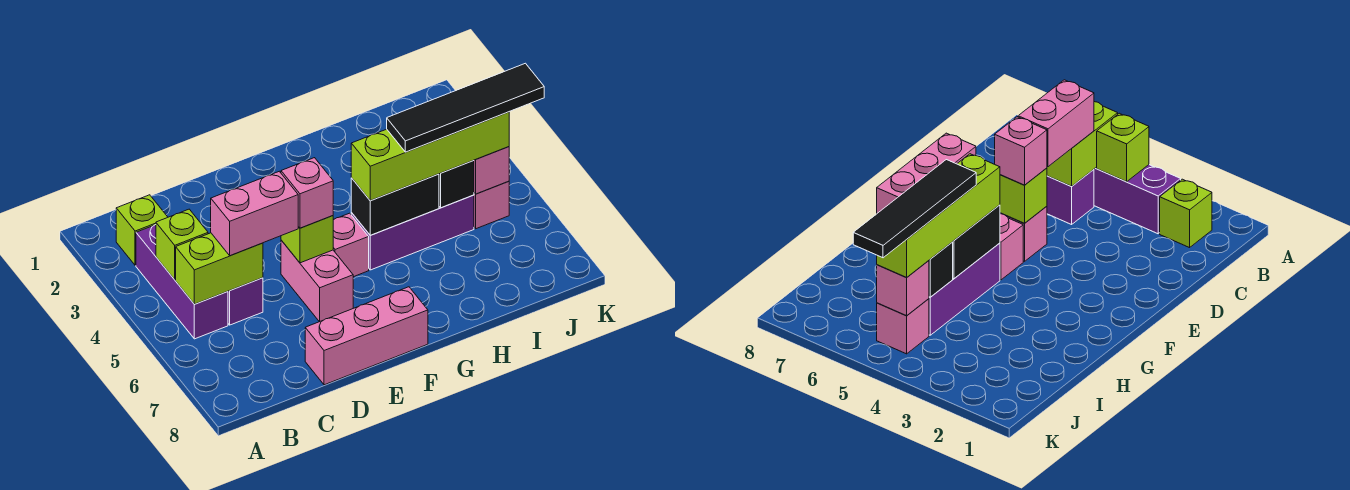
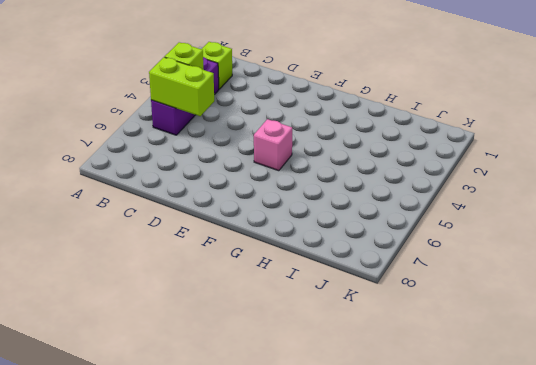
none -> purple 1x1 brick [228,278,263,325]
none -> pink 1x3 brick [305,287,428,385]
none -> pink 1x2 brick [281,240,353,322]

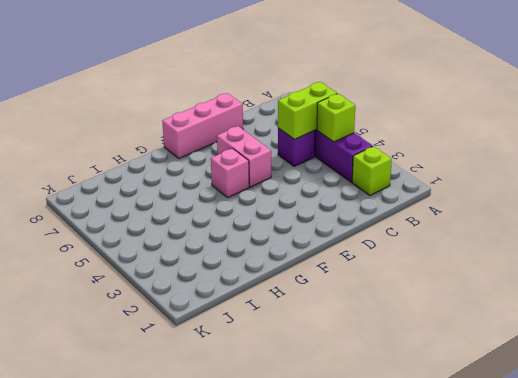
none -> purple 1x3 brick [351,195,474,270]
none -> pink 1x1 brick [474,181,509,229]
none -> lime 1x1 brick [281,216,333,263]

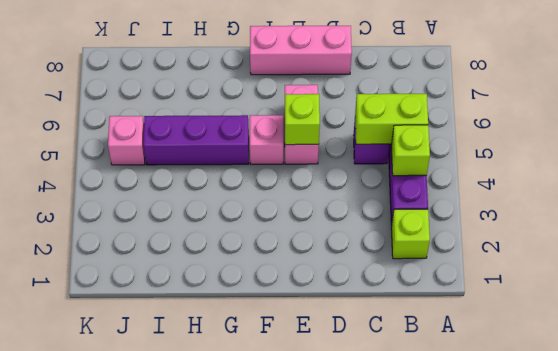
none -> black 1x2 brick [351,174,439,235]
none -> black 1x1 brick [439,160,474,208]
none -> pink 1x1 brick [474,147,509,194]

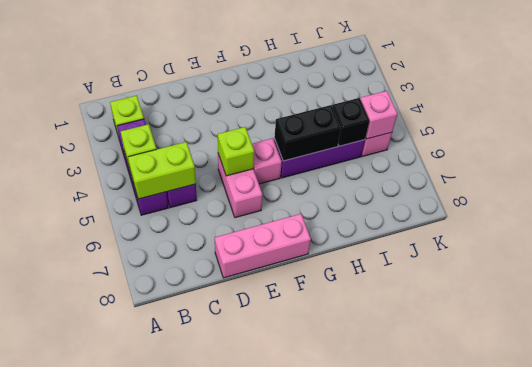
none -> pink 1x2 brick [211,171,298,256]
none -> pink 1x1 brick [281,158,333,228]
none -> lime 1x4 brick [351,112,509,201]

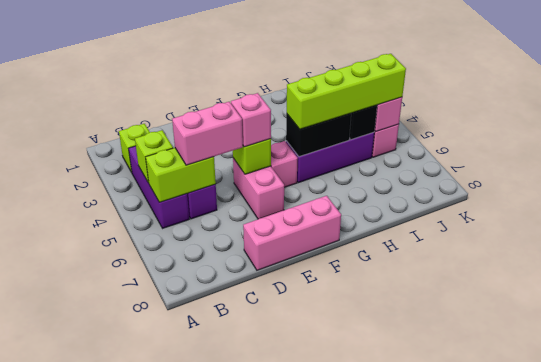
none -> black 1x4 tile [387,63,544,152]

